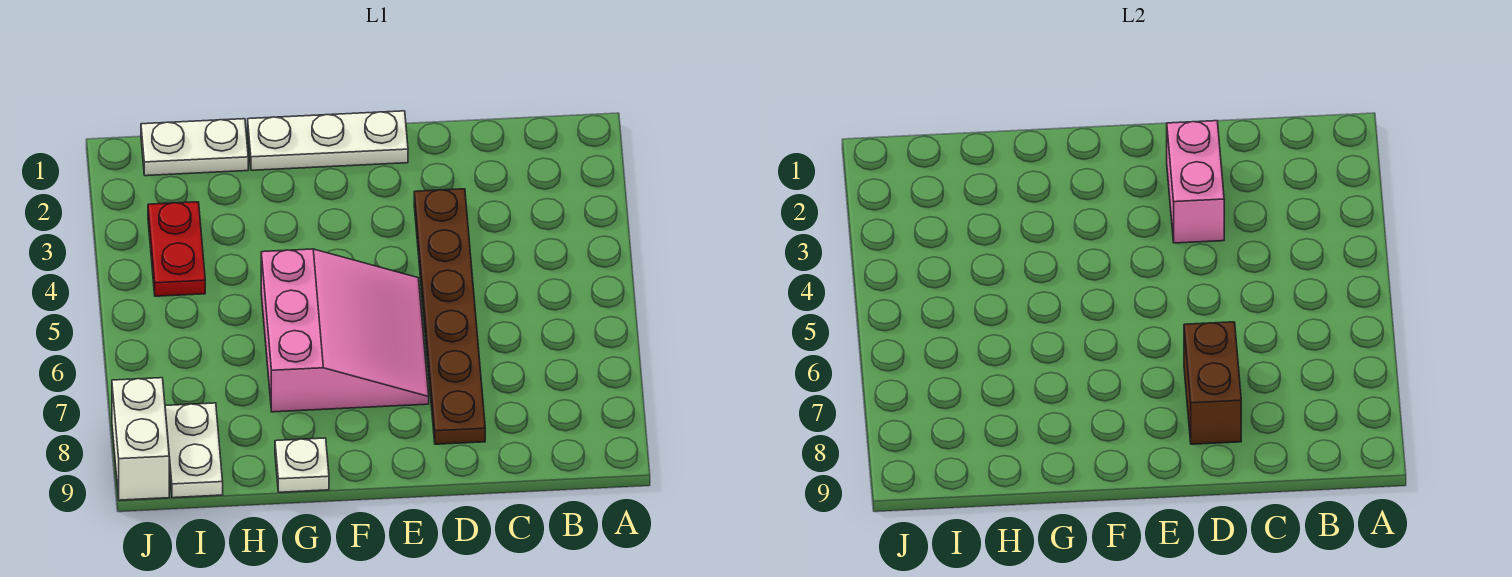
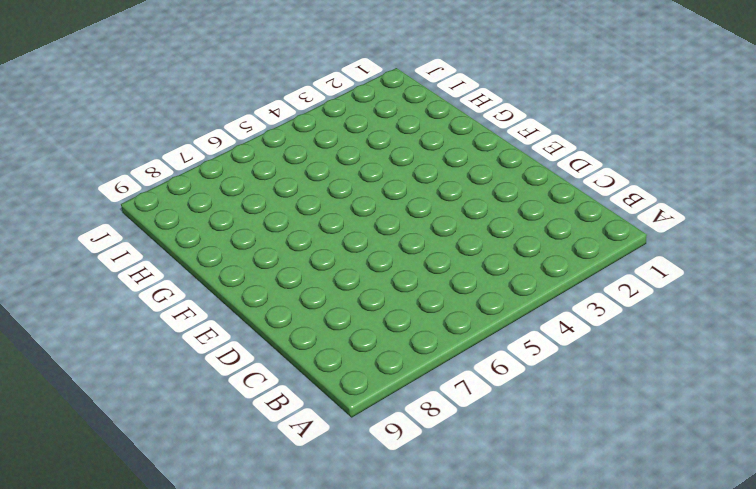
none -> brown 1x6 plate [414,189,485,444]
none -> white 1x3 plate [248,111,408,170]

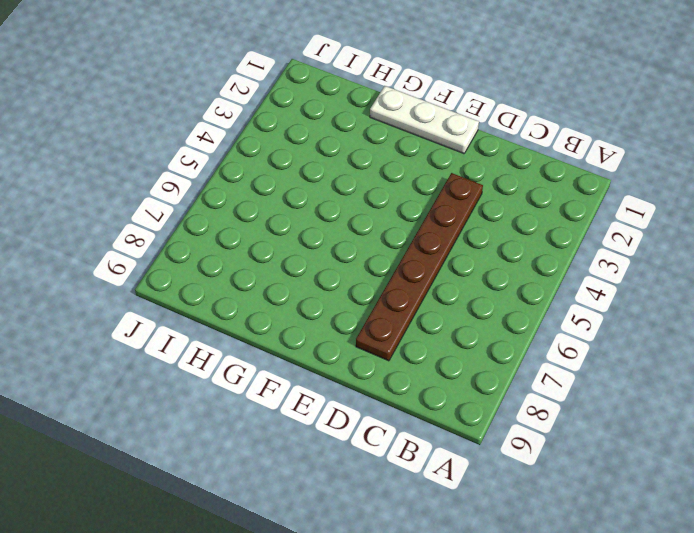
none -> pink 3x3 slope [261,249,429,412]
none -> white 1x1 plate [275,438,329,492]

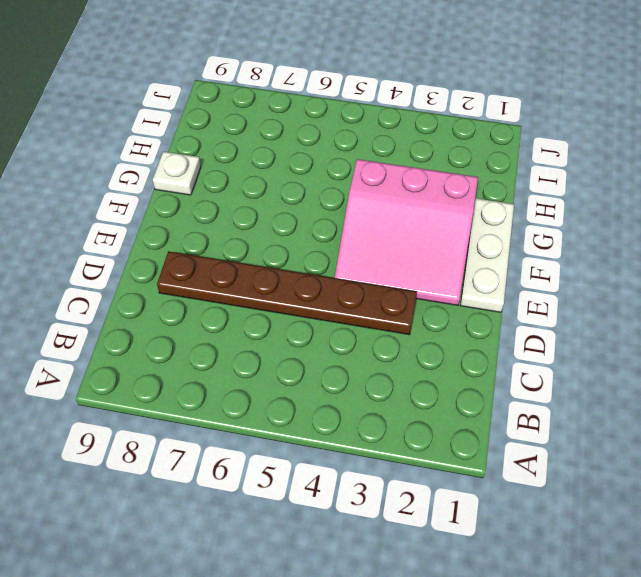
pink 3x3 slope [335,159,478,305] -> pink 3x3 slope moved to [261,249,429,412]
none -> white 1x2 plate [141,119,248,176]
none -> red 1x2 plate [148,202,205,296]

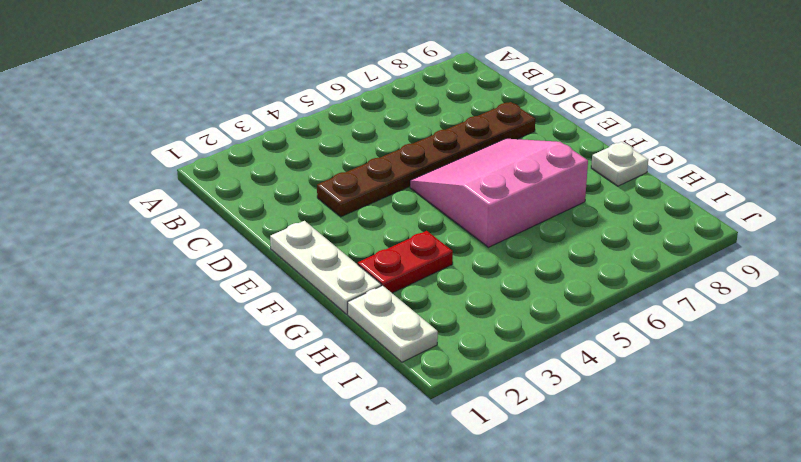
red 1x2 plate [358,231,453,293] -> red 1x2 plate moved to [148,202,205,296]
none -> white 1x2 plate [165,403,223,498]
none -> white 1x2 brick [112,378,169,500]

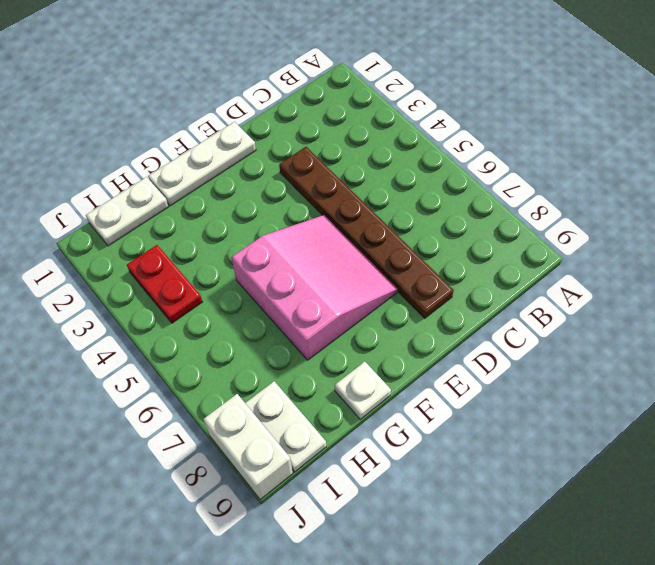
none -> pink 1x2 brick [1167,121,1224,243]
none -> brown 1x2 brick [1184,322,1241,444]

